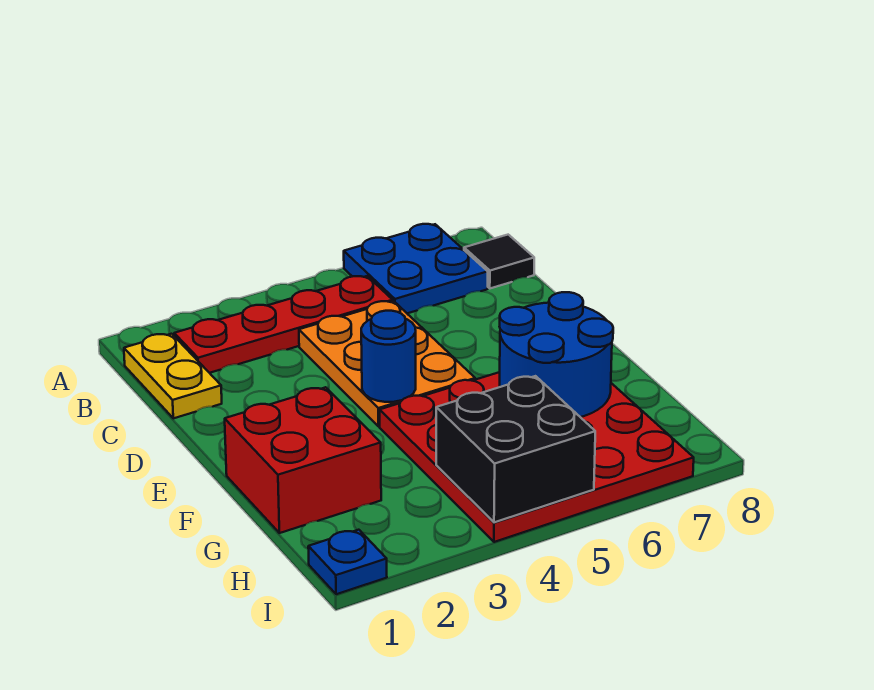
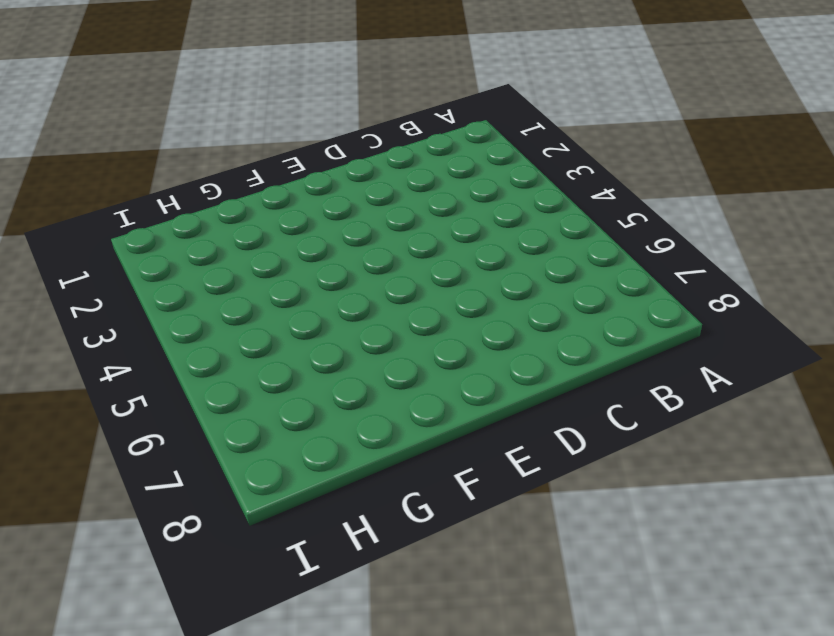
none -> blue 2x2 plate [344,224,488,313]
none -> yellow 1x2 plate [124,334,222,418]

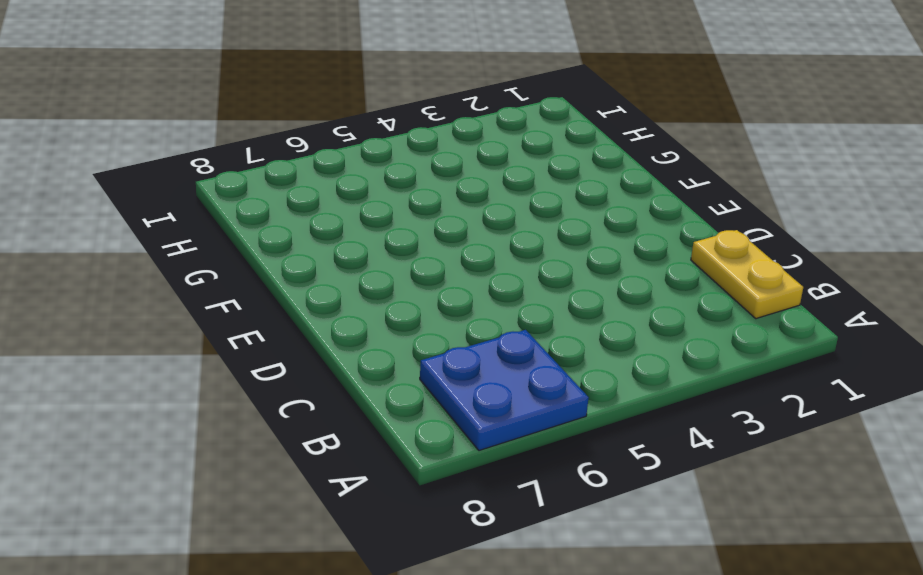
none -> red 1x4 plate [174,276,393,373]
none -> black 1x1 tile [464,235,534,288]

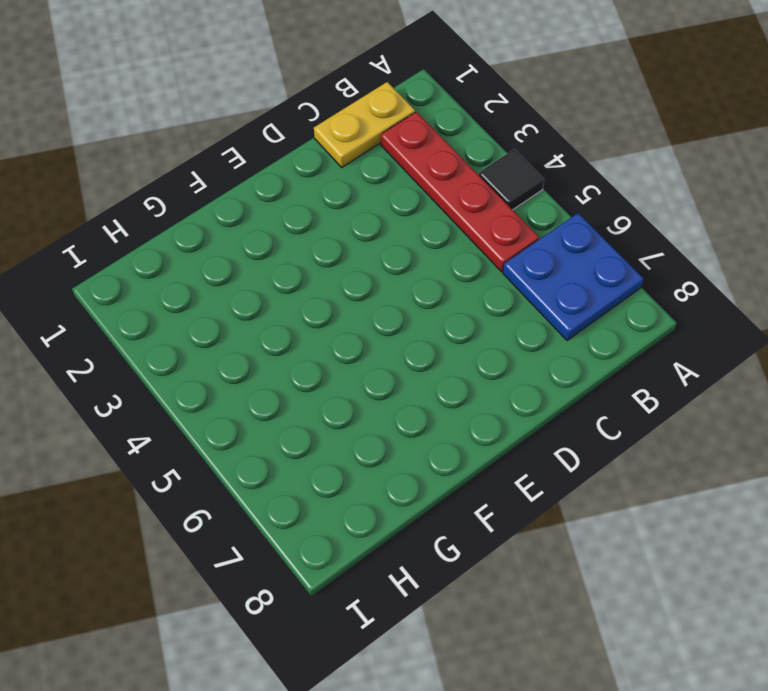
black 1x1 tile [479,149,544,210] -> black 1x1 tile moved to [464,235,534,288]
none -> orange 2x3 plate [299,301,475,427]
none -> red 2x2 brick [225,387,381,533]

